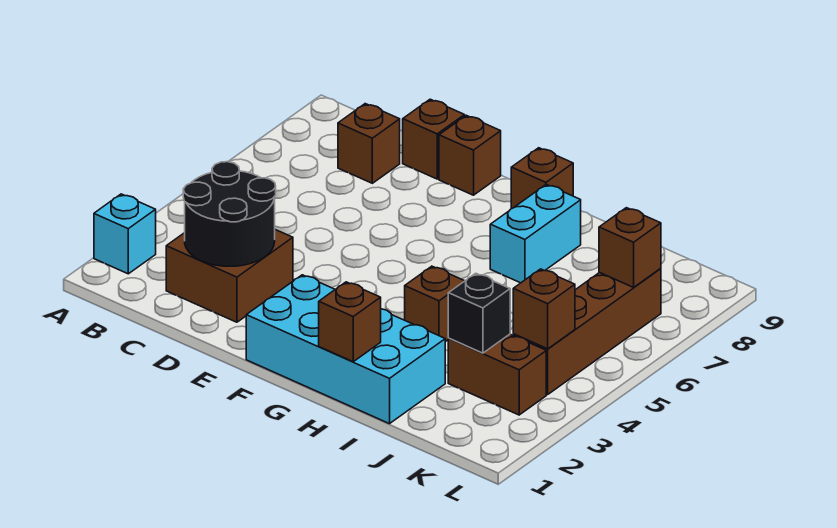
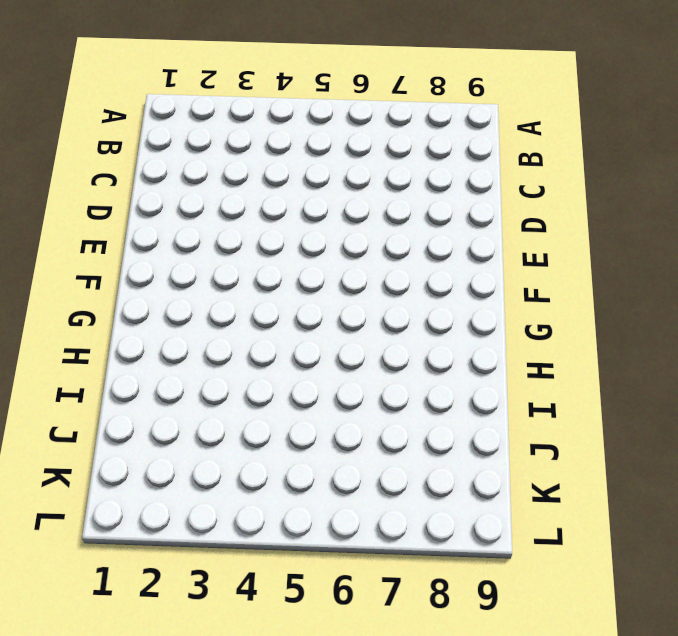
none -> cyan 1x1 brick [94,194,156,274]
none -> brown 2x2 brick [166,230,293,322]
none -> brown 1x1 brick [338,104,400,183]

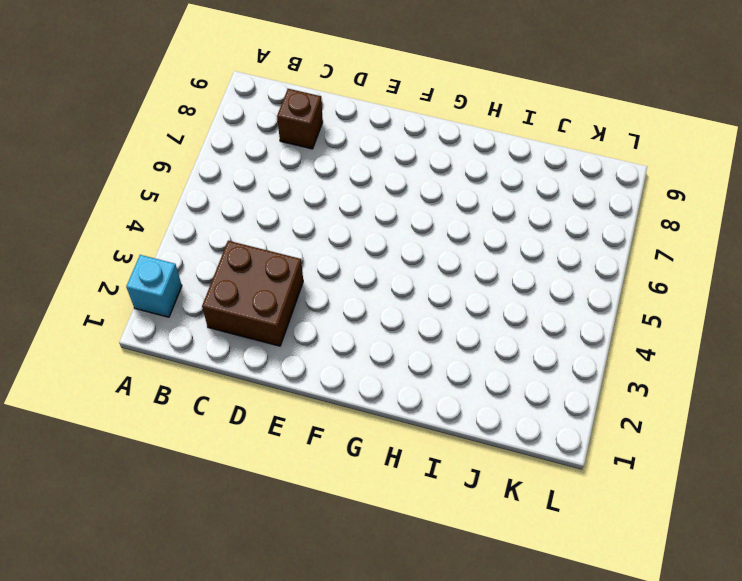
none -> brown 1x1 brick [403,99,465,179]
none -> brown 1x1 brick [439,115,501,195]
none -> cyan 2x4 brick [246,275,445,424]

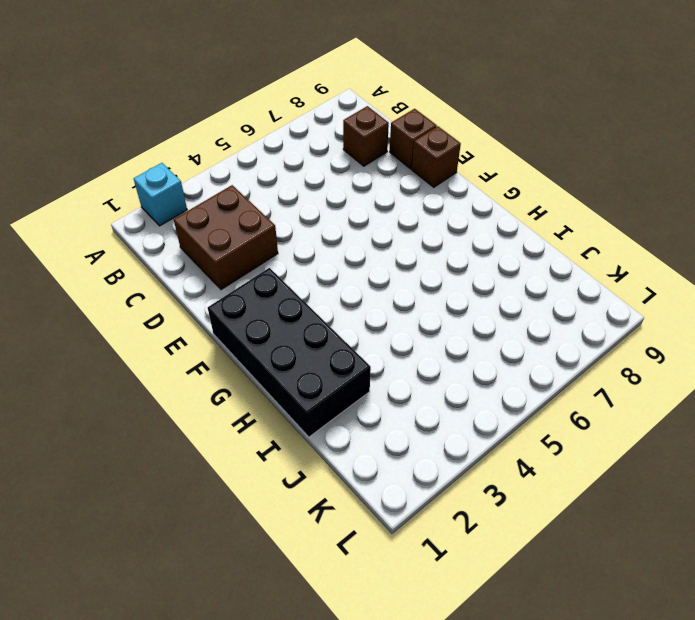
black 2x4 brick [208,268,371,437] -> cyan 2x4 brick [246,275,445,424]
none -> brown 1x1 brick [511,148,573,209]
none -> brown 1x1 brick [405,266,464,342]
none -> cyan 1x2 brick [490,184,581,283]

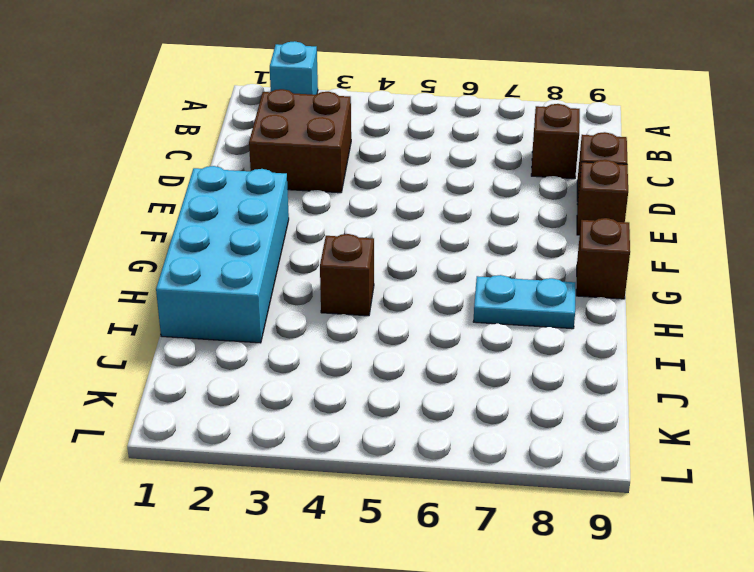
cyan 1x2 plate [473,275,575,329] -> cyan 1x2 brick [490,184,581,283]
none -> brown 1x2 brick [448,334,546,415]
none -> brown 1x4 brick [513,269,661,394]
none -> black 2x2 round brick [183,162,276,266]

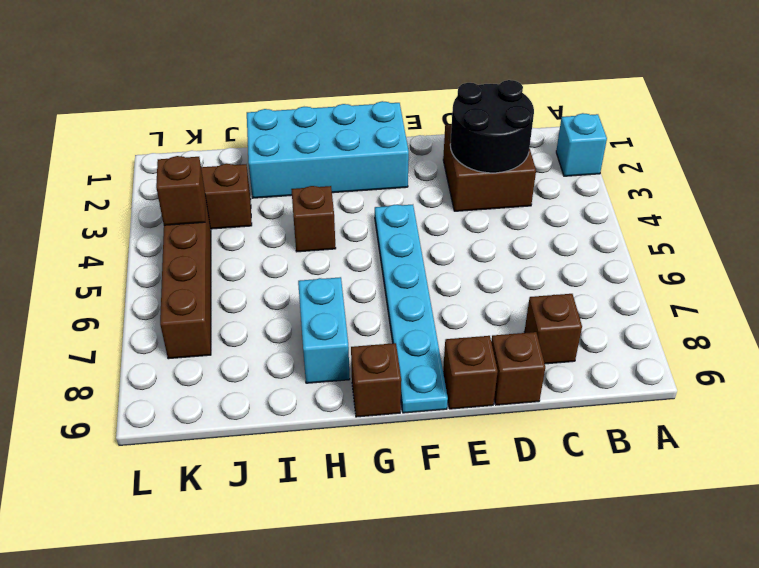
cyan 1x6 plate [375,205,448,413] -> none
none -> brown 1x1 brick [319,282,381,362]
none -> black 1x1 brick [448,273,510,353]
none -> brown 1x1 brick [599,208,661,287]

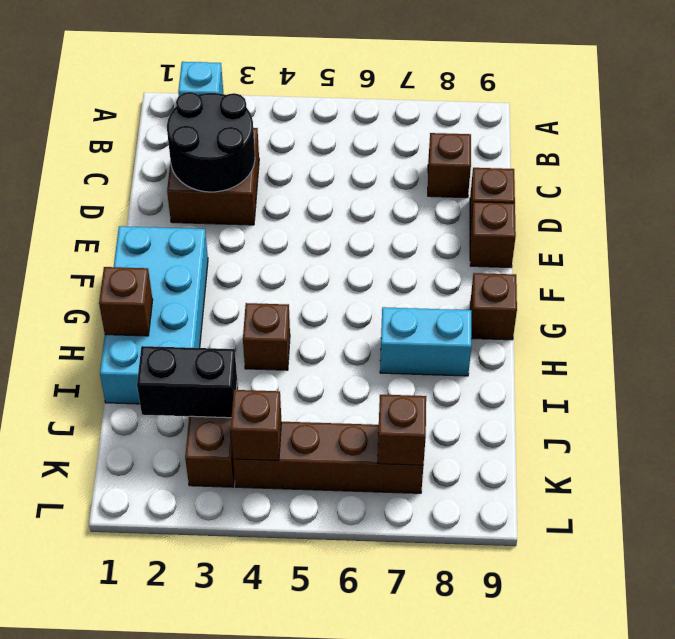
black 1x2 brick [137,346,237,418] -> black 1x1 brick [448,273,510,353]

